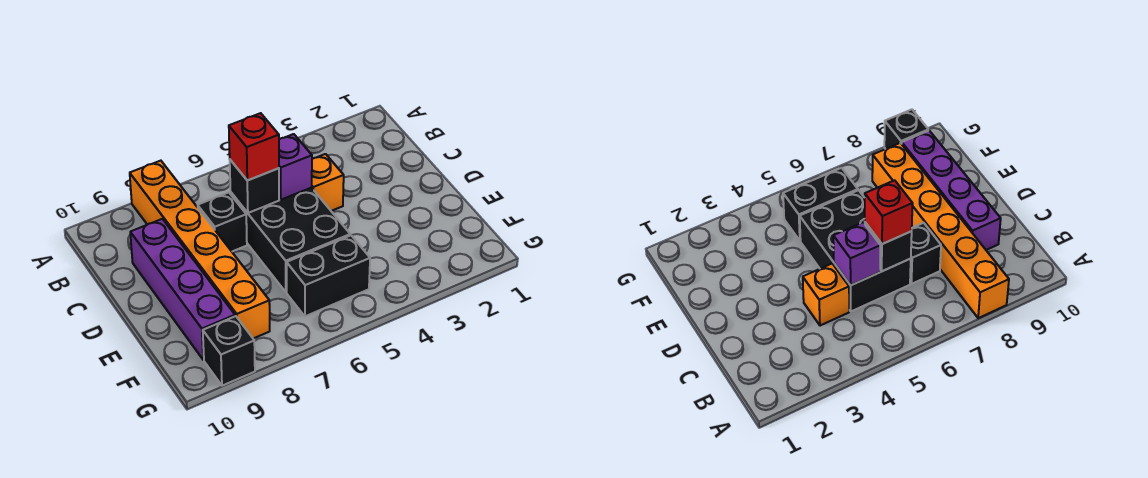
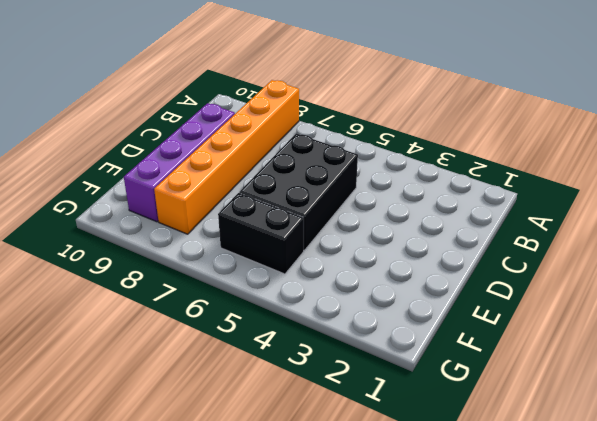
none -> orange 1x1 brick [312,154,344,211]
none -> black 1x1 brick [198,192,247,251]

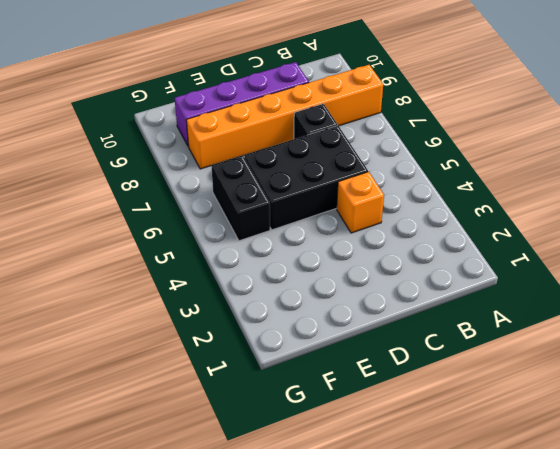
none -> black 1x1 brick [203,316,255,386]
none -> purple 1x1 brick [279,134,312,200]

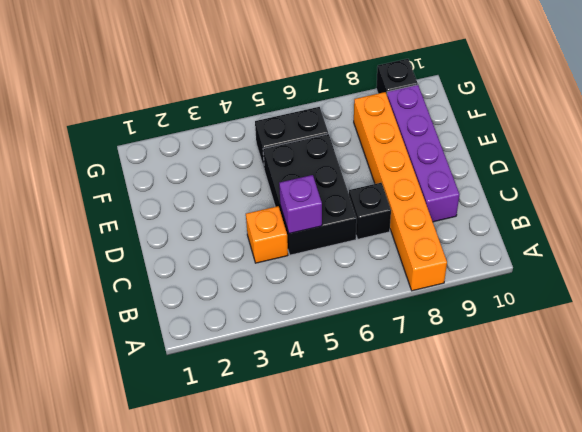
none -> black 1x1 brick [230,160,279,213]
none -> red 1x1 brick [229,113,279,180]

